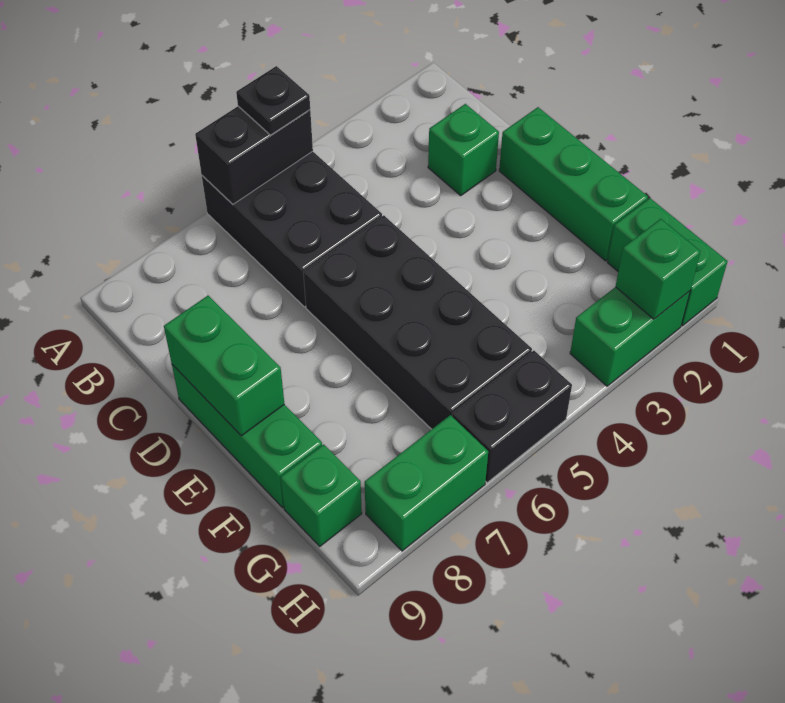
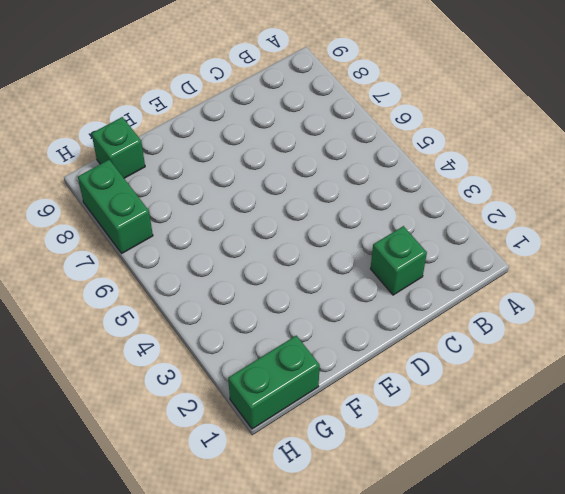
none -> black 2x3 brick [202,151,382,307]
none -> green 1x3 brick [499,107,648,261]
none -> black 2x4 brick [303,215,532,429]

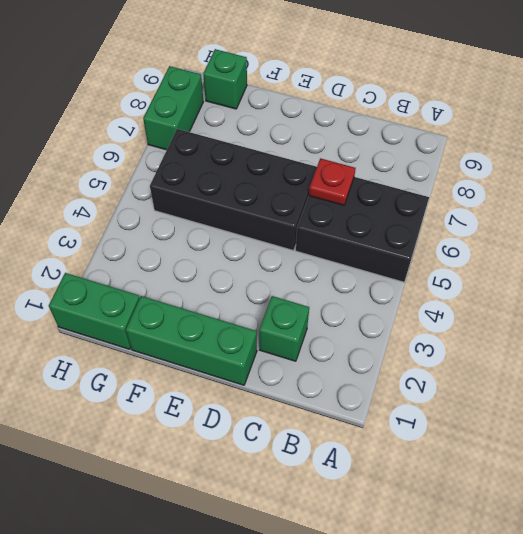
red 1x1 plate [309,158,356,205] -> none
none -> green 1x3 brick [172,365,322,507]
none -> green 1x2 brick [570,287,690,386]
none -> black 1x2 brick [452,351,572,483]

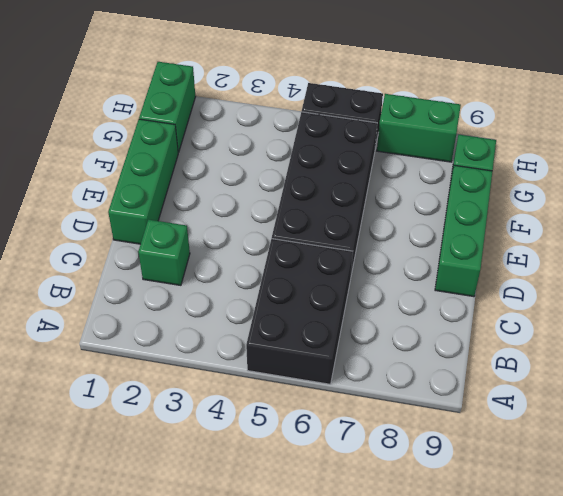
none -> green 1x2 brick [570,287,690,386]
none -> black 1x2 brick [195,106,313,204]
none -> green 1x2 brick [164,296,284,436]

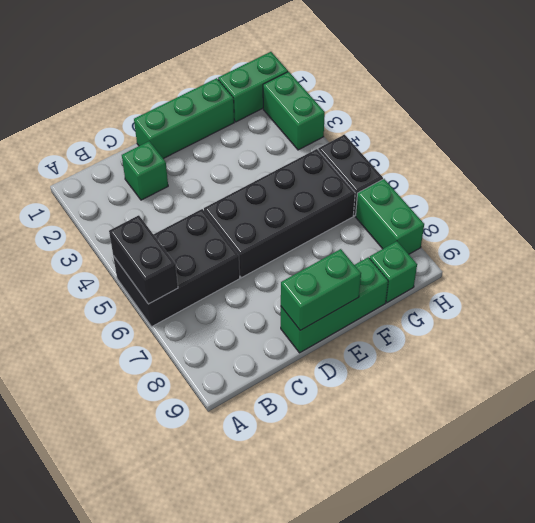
none -> green 1x1 brick [616,219,700,319]
none -> black 1x1 plate [236,66,310,135]

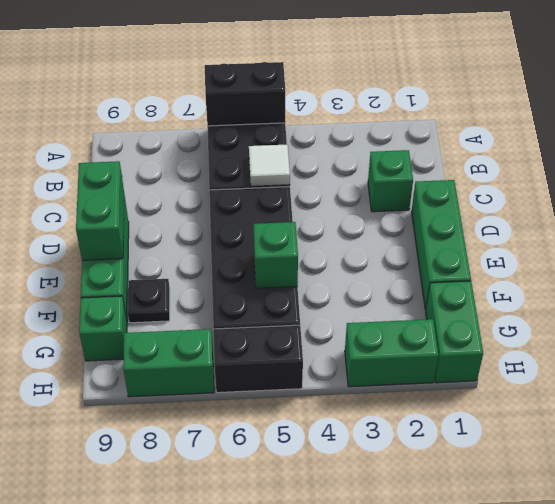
white 1x1 tile [249,145,290,186] -> none
green 1x1 brick [253,222,298,288] -> green 1x1 brick moved to [616,219,700,319]
black 1x1 plate [128,279,170,323] -> black 1x1 plate moved to [236,66,310,135]

